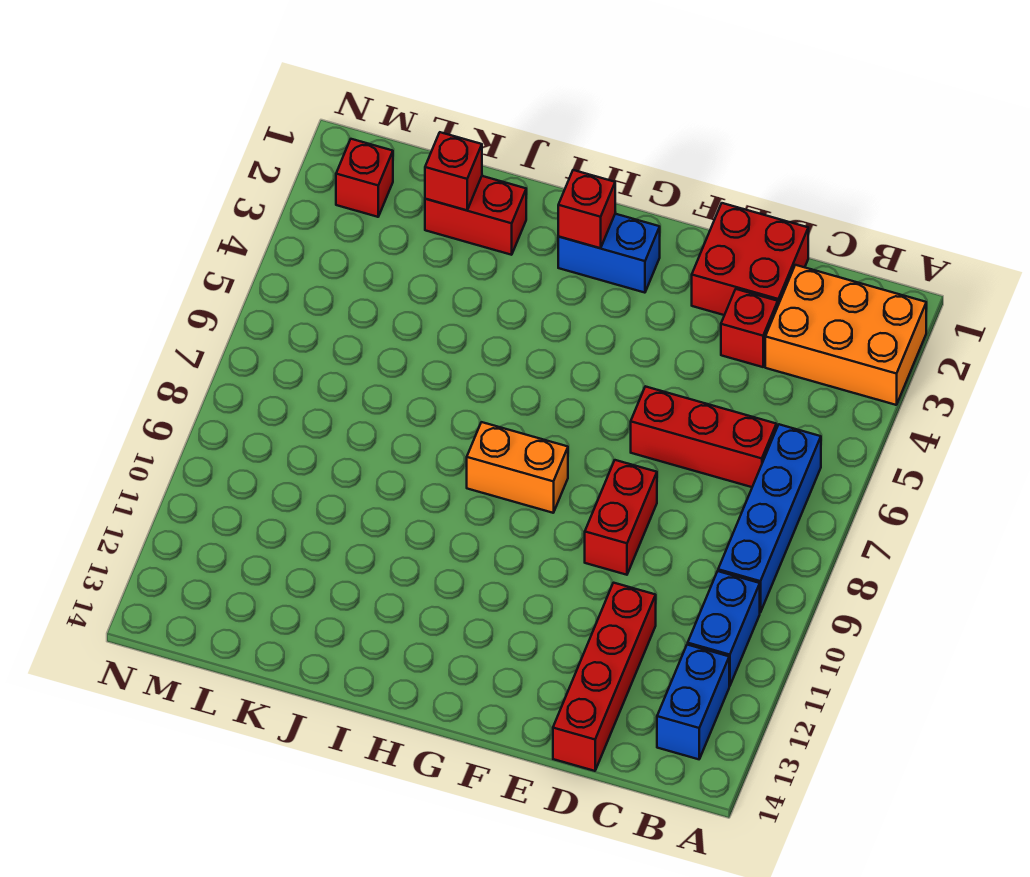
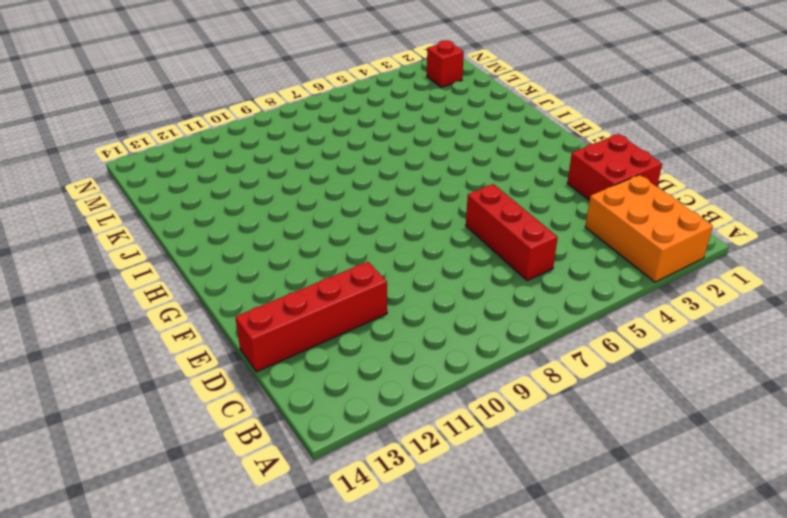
none -> blue 1x4 brick [718,424,821,612]
none -> blue 1x2 brick [688,571,760,686]
none -> blue 1x2 brick [657,645,729,759]

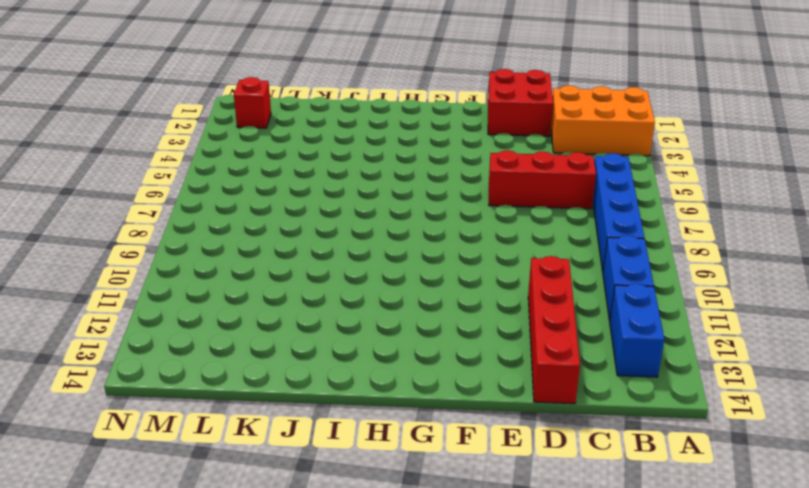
none -> red 1x1 brick [721,289,778,367]
none -> red 1x2 brick [585,460,657,575]
none -> blue 1x2 brick [558,214,660,293]

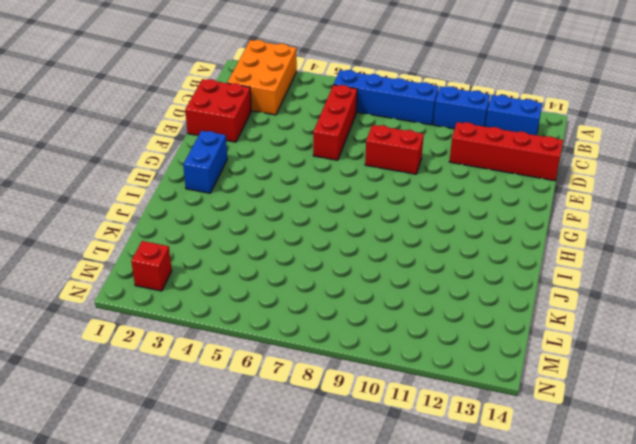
none -> red 1x1 brick [721,289,778,367]
none -> orange 1x2 brick [467,422,568,513]
none -> red 1x2 brick [425,176,526,255]

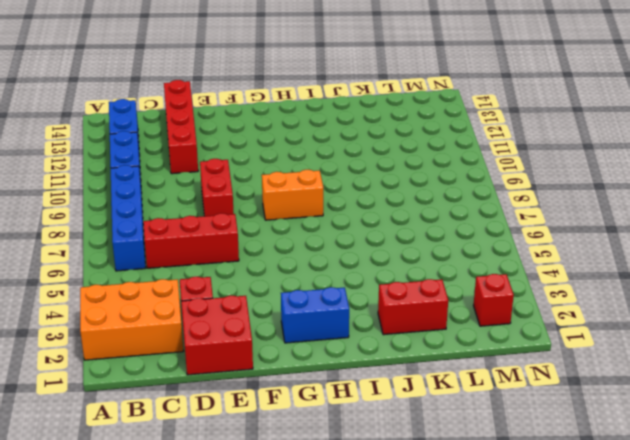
none -> red 1x1 brick [558,170,615,248]
none -> red 1x1 brick [425,132,482,210]

